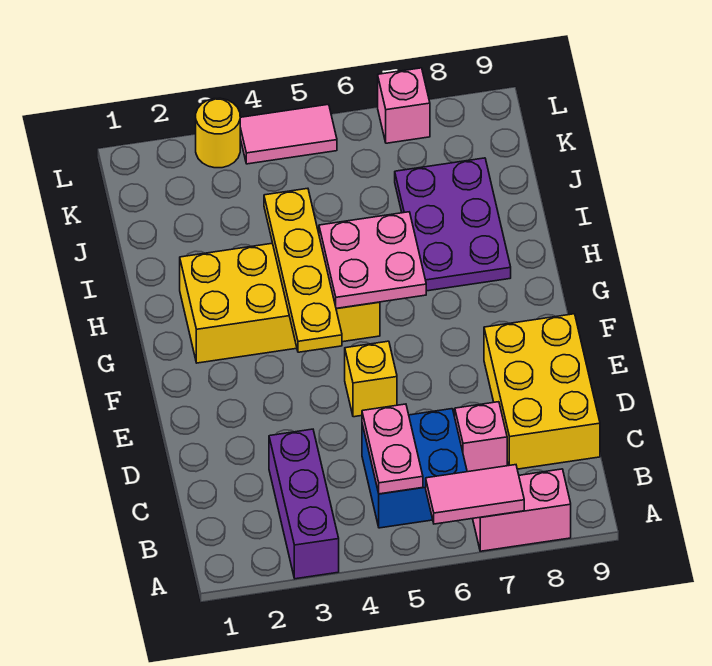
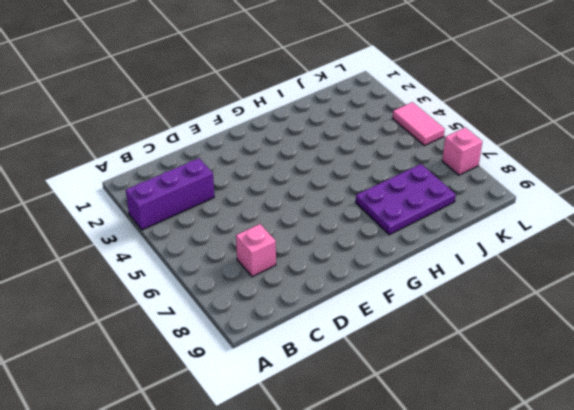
none -> pink 1x2 brick [473,469,571,551]
none -> blue 2x2 brick [362,409,467,528]
none -> yellow 2x3 brick [484,314,600,469]

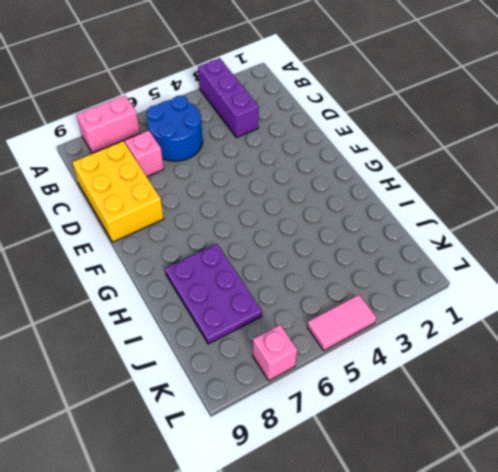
blue 2x2 round brick [147,96,203,161] -> blue 2x2 brick [362,409,467,528]
none -> yellow 1x1 brick [345,341,397,417]
none -> yellow 2x4 brick [180,243,380,363]
none -> yellow 1x1 round brick [196,98,240,168]

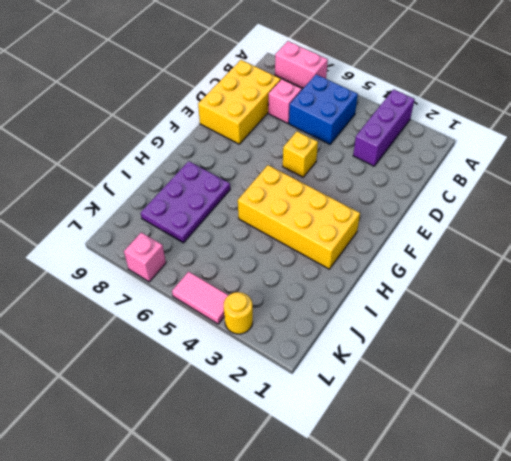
none -> pink 1x2 tile [426,465,524,524]
none -> pink 1x2 plate [362,404,423,494]
none -> yellow 1x4 plate [264,188,342,352]

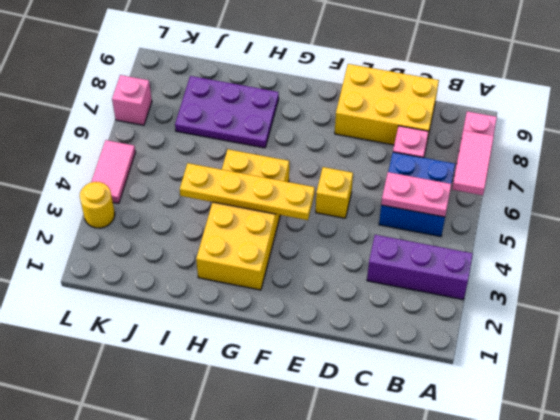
none -> pink 2x2 plate [319,212,426,308]

